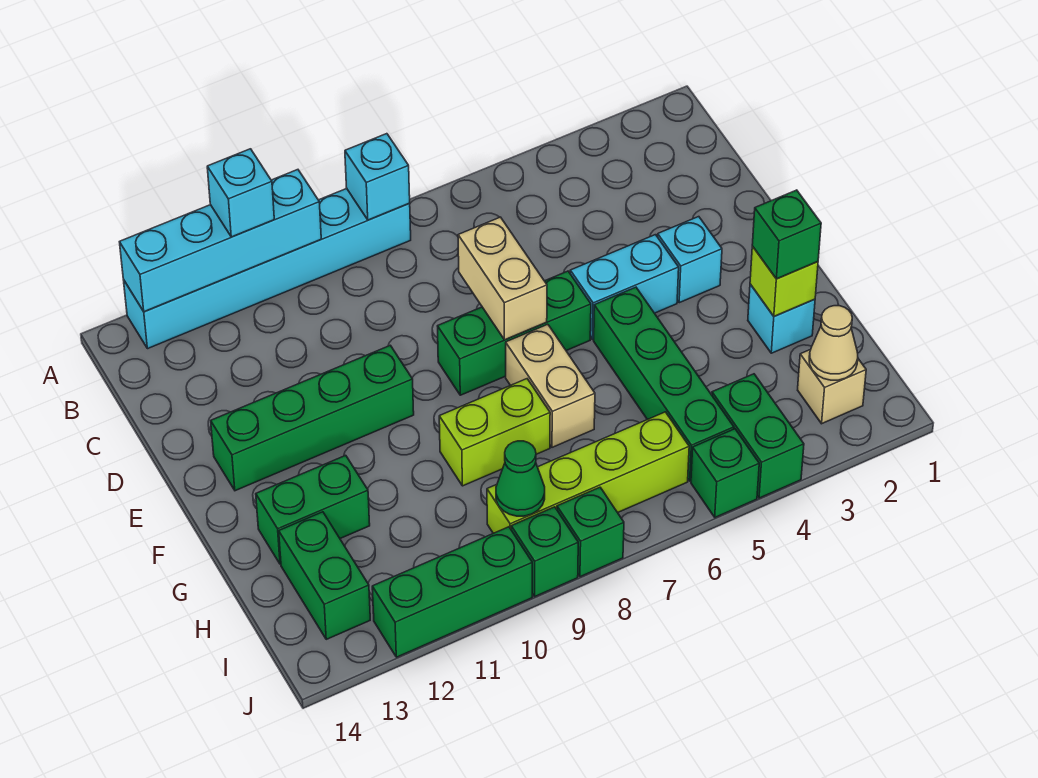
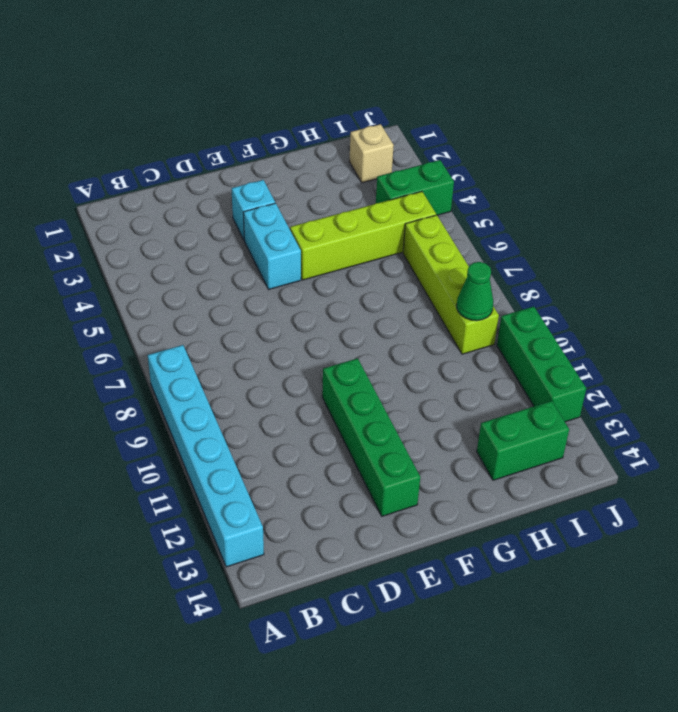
lime 1x4 brick [290,192,436,280] -> green 1x4 brick [594,287,734,481]
none -> green 1x3 brick [438,271,591,395]
none -> tan 1x2 brick [506,324,595,447]
none -> cyan 1x1 brick [748,284,815,353]

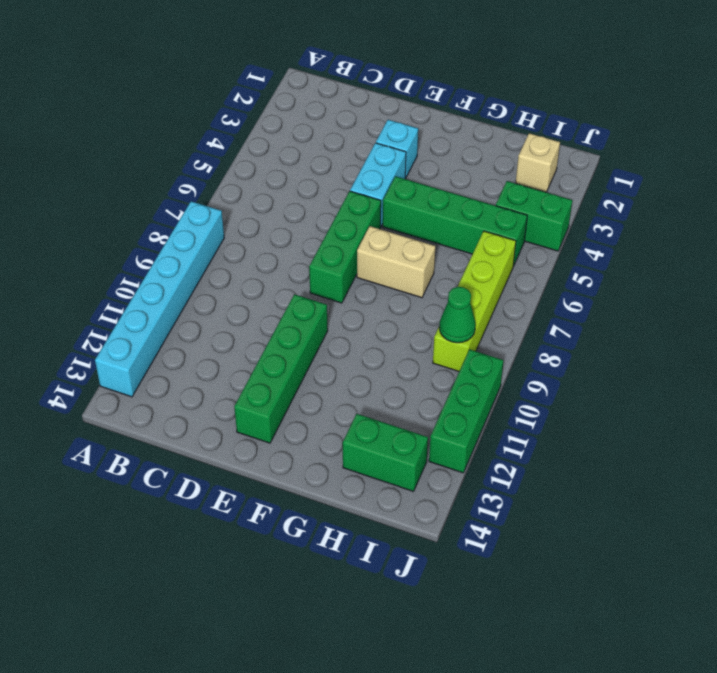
none -> cyan 1x1 brick [748,284,815,353]
none -> lime 1x2 brick [439,379,550,486]
none -> green 1x2 brick [256,455,370,564]

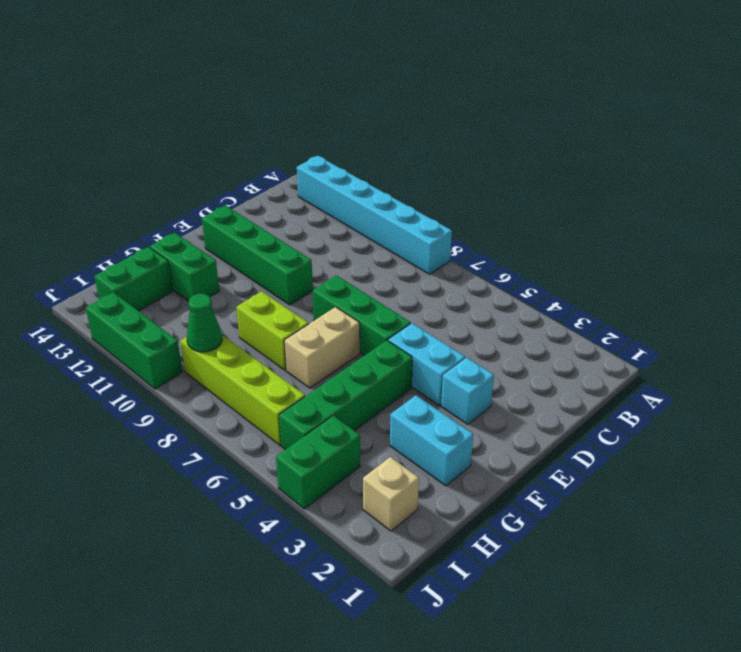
cyan 1x2 brick [390,395,473,486] -> cyan 1x1 brick [748,284,815,353]
none -> green 1x1 brick [691,429,759,517]
none -> green 1x1 brick [557,487,624,577]
none -> green 1x1 brick [511,507,578,597]

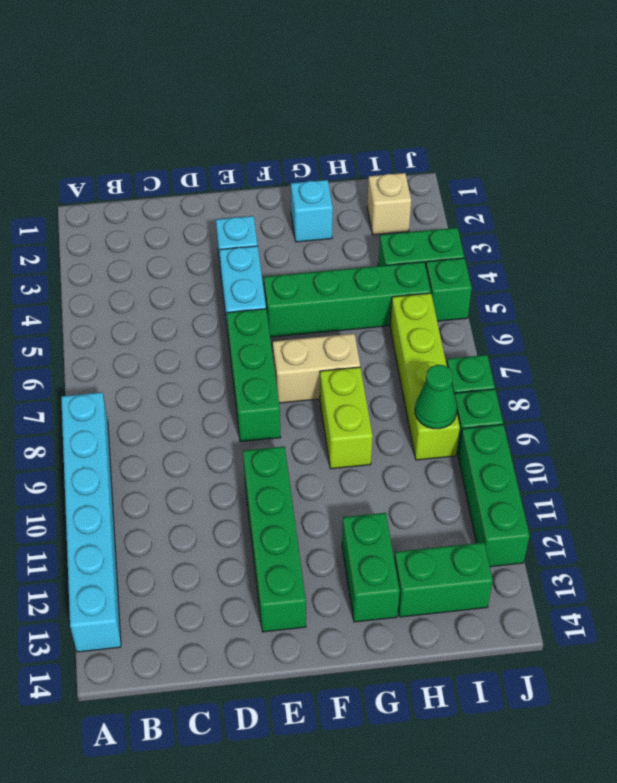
none -> cyan 1x1 brick [345,134,410,220]
none -> cyan 1x4 brick [120,170,321,312]
none -> tan 1x2 brick [458,217,547,340]

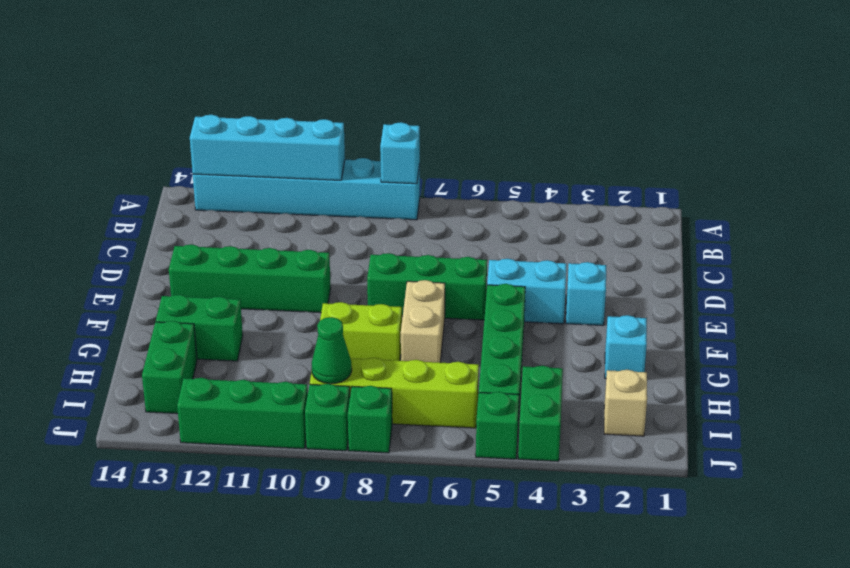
none -> tan 1x2 brick [458,217,547,340]
none -> lime 1x1 brick [750,246,818,316]
none -> tan 1x1 cone [809,306,858,380]

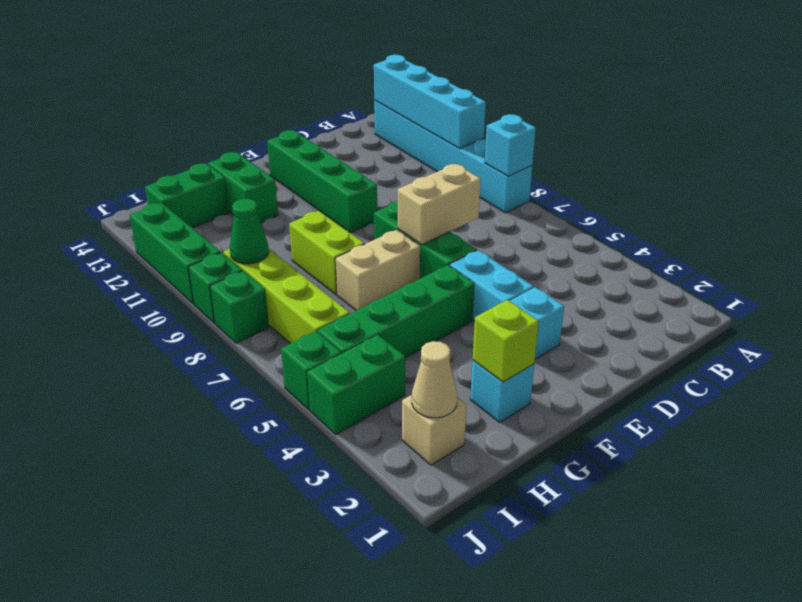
none -> cyan 1x1 brick [207,149,274,237]
none -> green 1x1 brick [752,190,821,279]

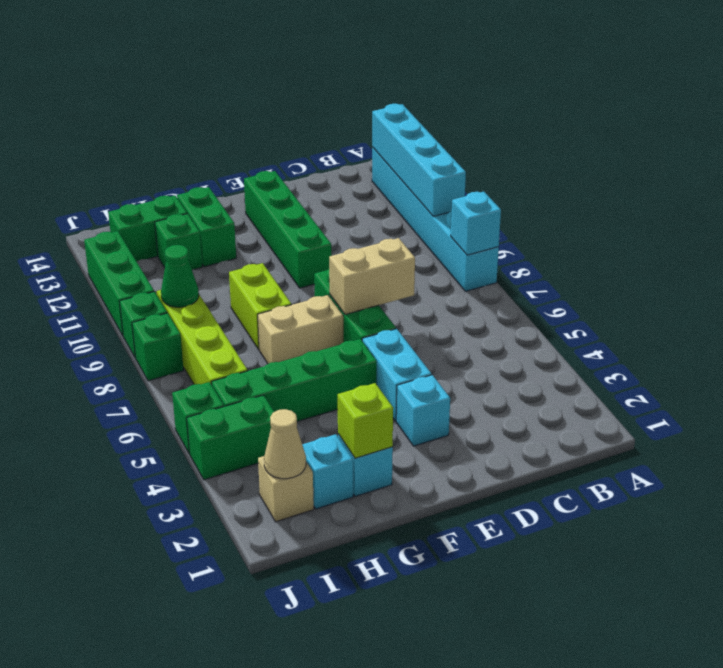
cyan 1x1 brick [302,434,353,509] -> cyan 1x1 brick moved to [207,149,274,237]
green 1x1 brick [155,214,202,270] -> green 1x1 brick moved to [752,190,821,279]

